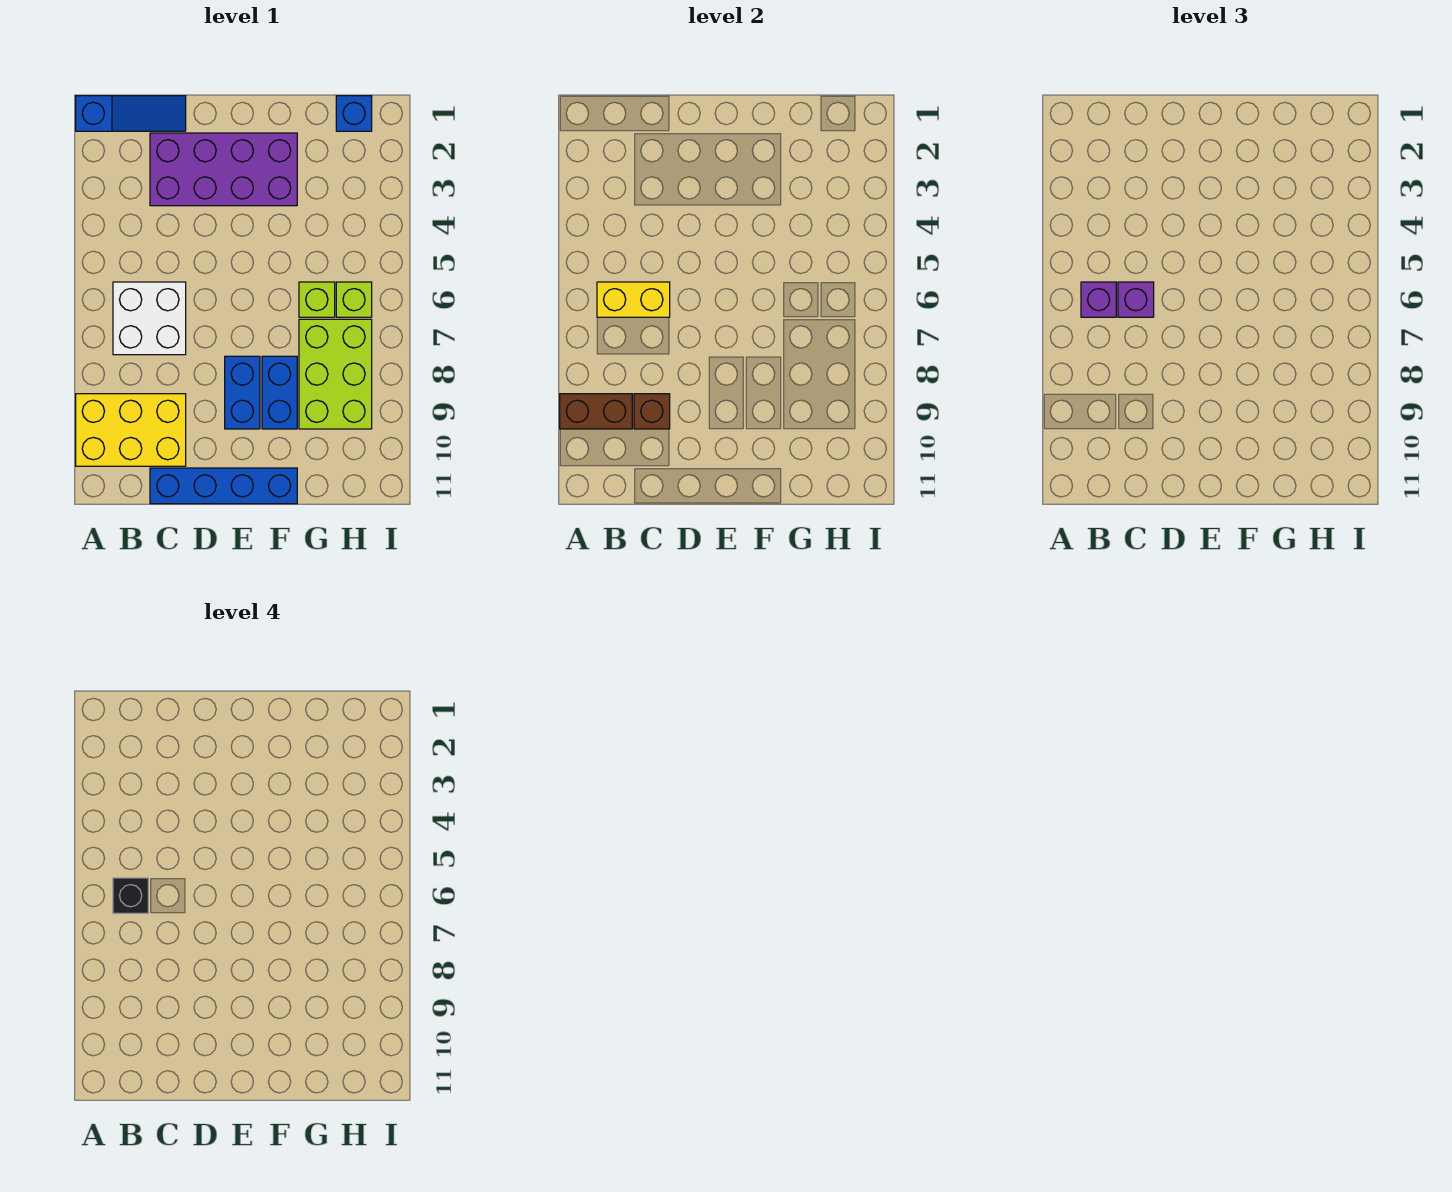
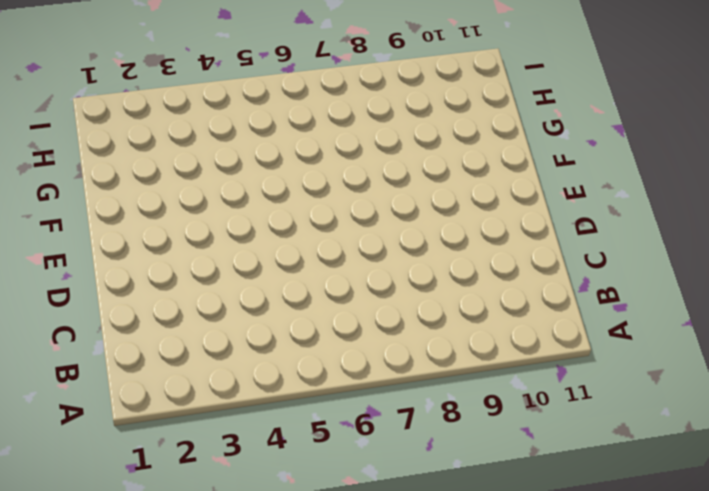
none -> blue 1x3 slope [76,96,186,131]
none -> yellow 2x3 brick [76,394,186,466]
none -> white 2x2 brick [113,282,186,355]

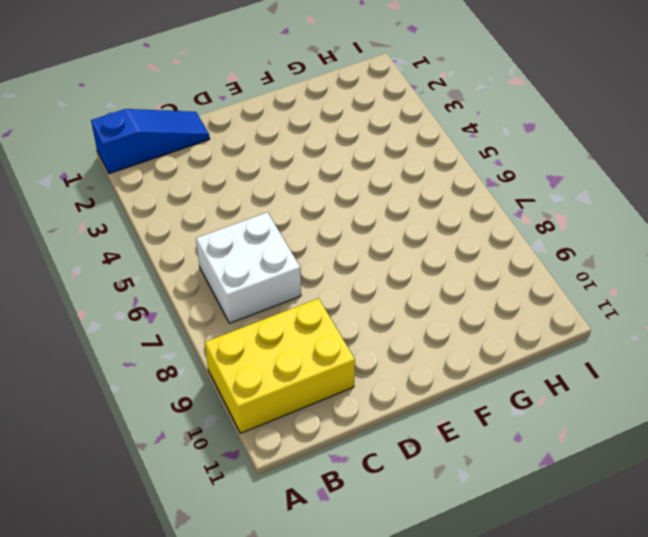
none -> purple 2x4 brick [150,133,297,206]
none -> blue 1x4 brick [150,468,297,504]
none -> blue 1x2 brick [225,356,260,429]

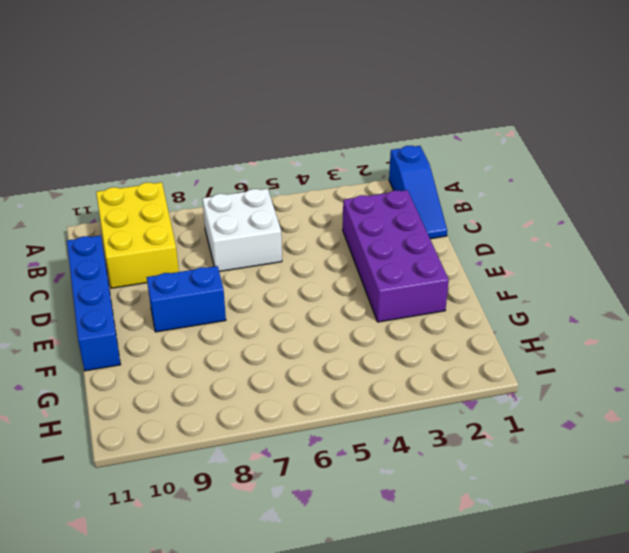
none -> blue 1x2 brick [262,356,297,429]
none -> lime 1x1 brick [299,282,335,317]
none -> lime 2x3 brick [299,319,372,429]

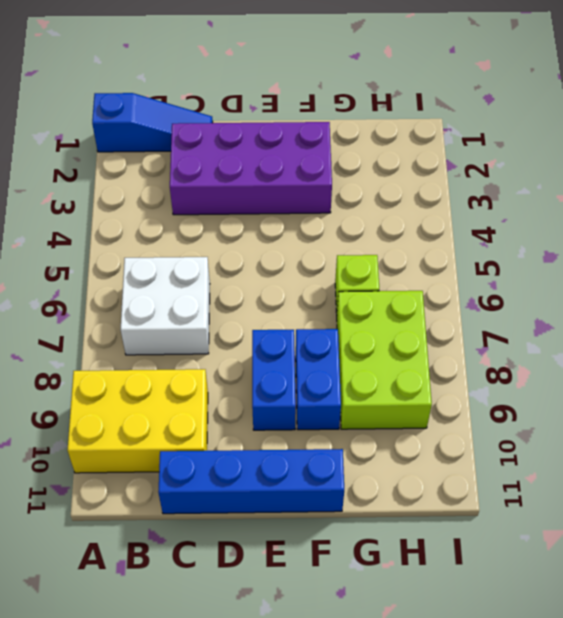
none -> blue 1x1 brick [336,96,372,131]
none -> lime 1x1 brick [336,282,372,317]
none -> brown 1x2 brick [560,394,632,429]

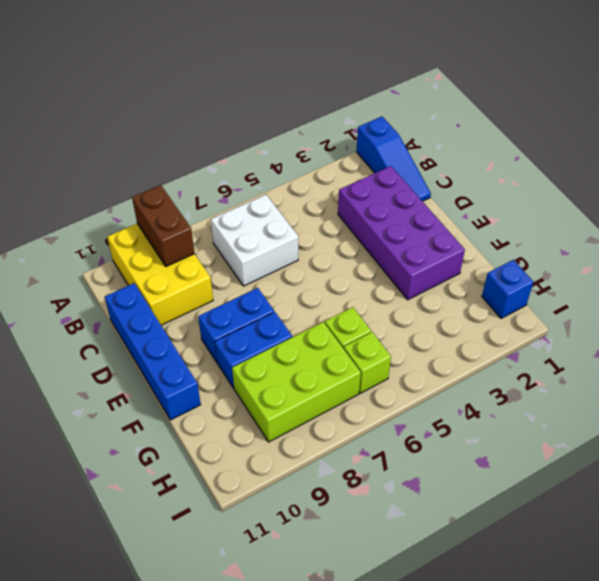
none -> yellow 1x2 brick [597,282,670,317]
none -> brown 1x1 brick [634,394,670,429]
none -> purple 1x1 brick [1081,282,1116,317]

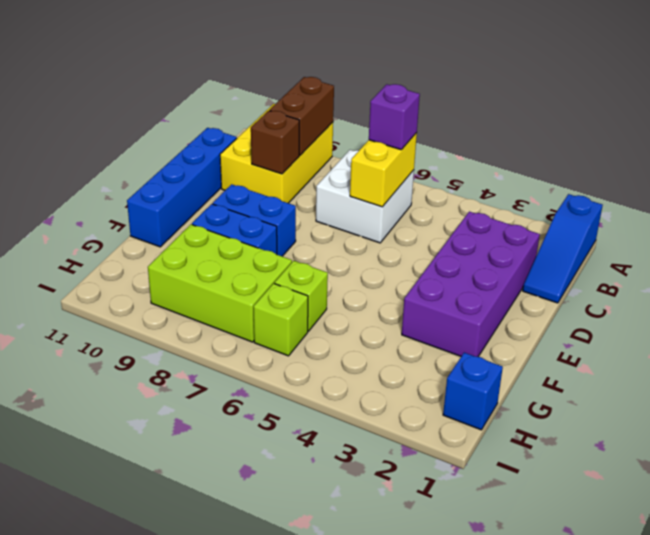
none -> purple 1x1 brick [1118,282,1154,317]
none -> black 1x1 brick [113,878,148,913]

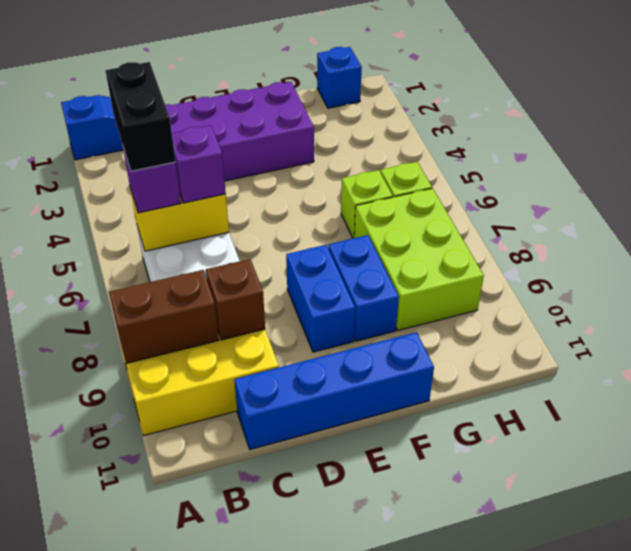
black 1x2 brick [105,62,176,171] -> black 1x1 brick [113,878,148,913]

